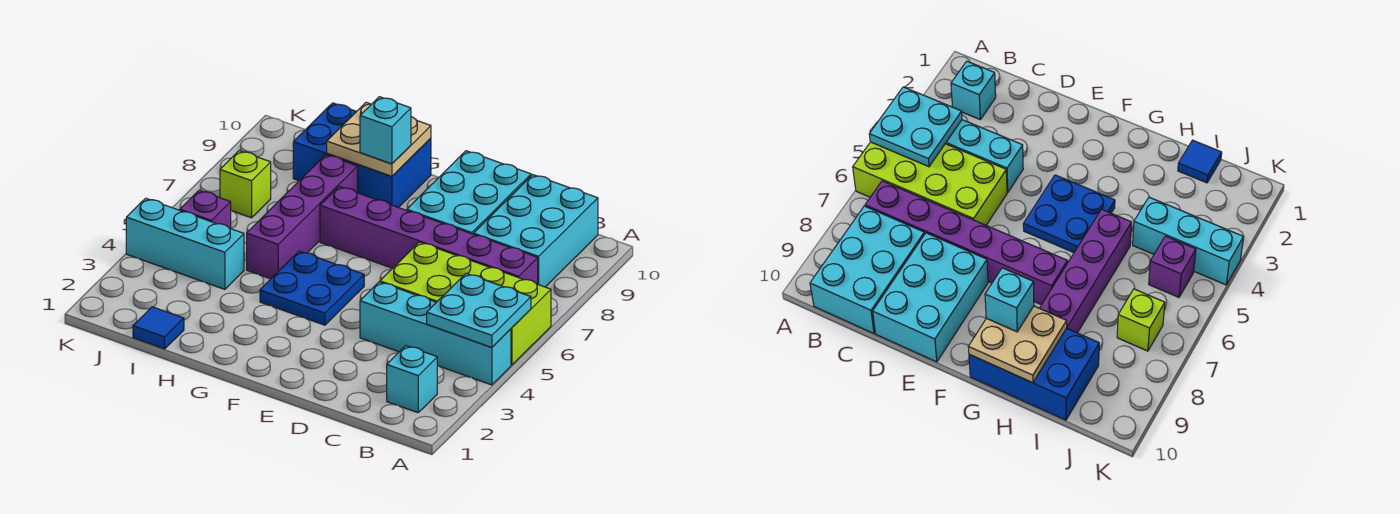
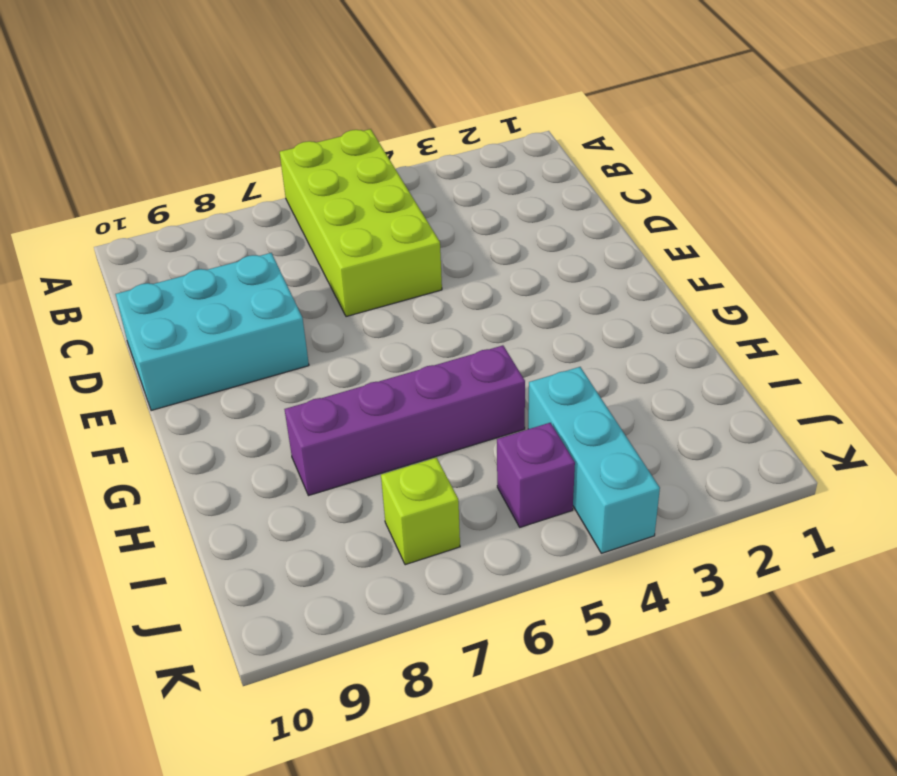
none -> cyan 1x4 brick [360,282,511,385]
none -> cyan 1x1 brick [387,346,437,413]
none -> purple 1x6 brick [320,186,538,284]

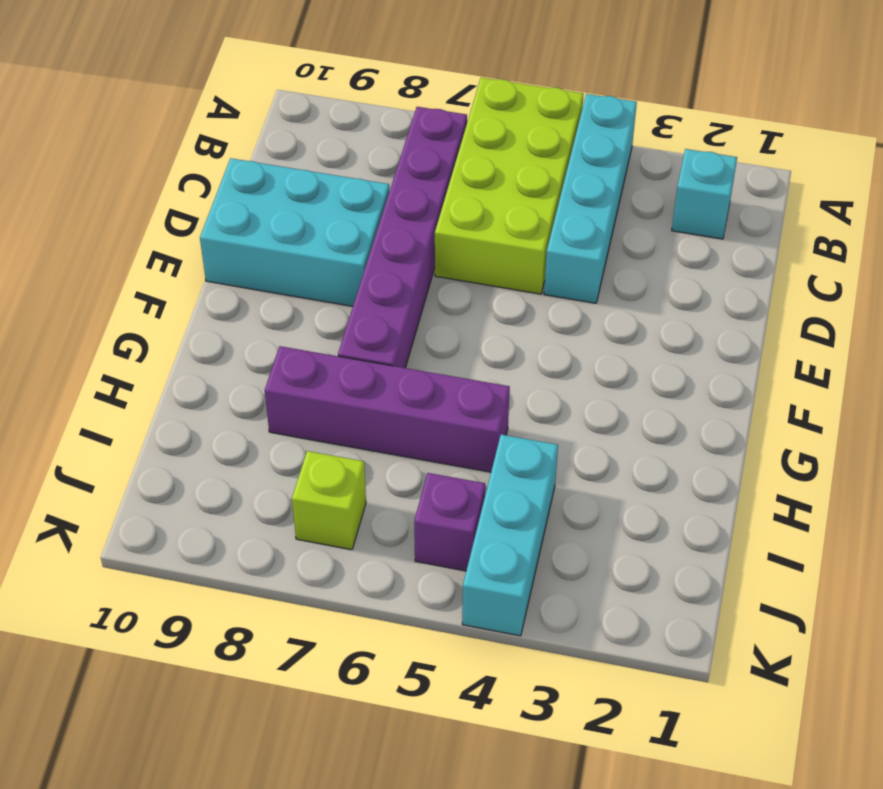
none -> cyan 2x3 brick [474,175,598,287]
none -> blue 2x2 plate [260,251,364,325]
none -> blue 2x3 brick [293,103,431,208]

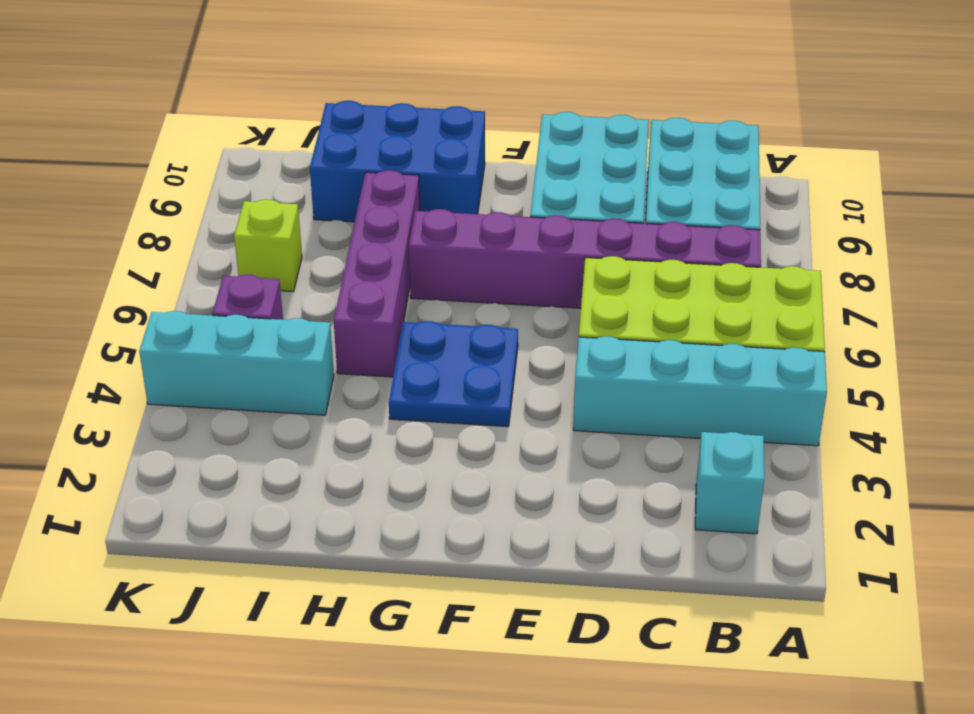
none -> blue 1x1 tile [133,307,184,349]
none -> cyan 2x2 plate [427,274,531,348]
none -> tan 2x2 plate [327,102,431,176]

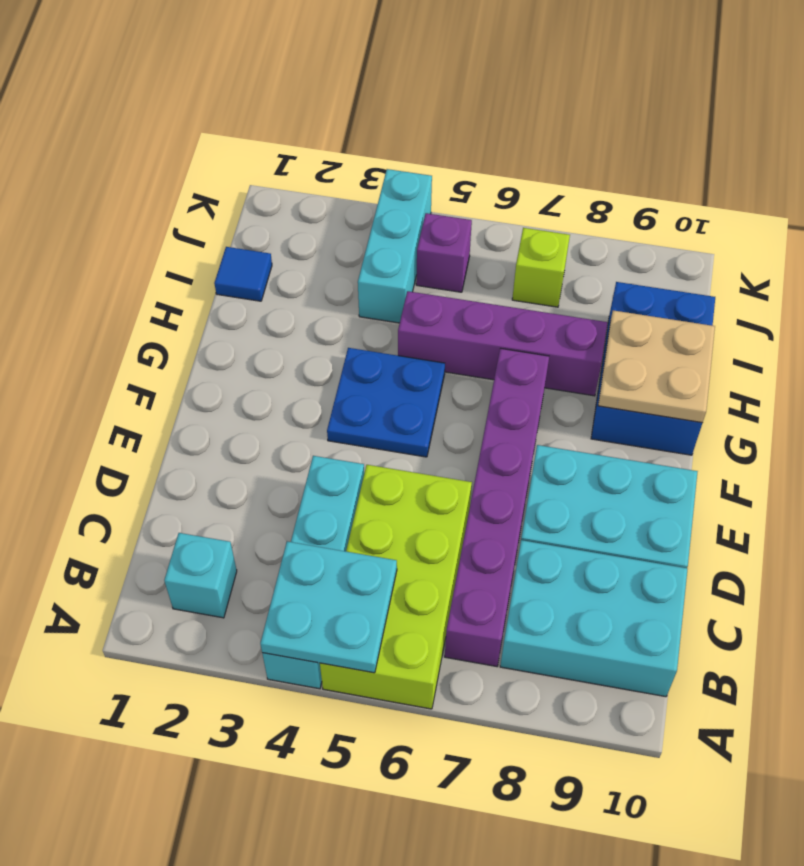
none -> cyan 1x1 brick [360,97,411,164]

